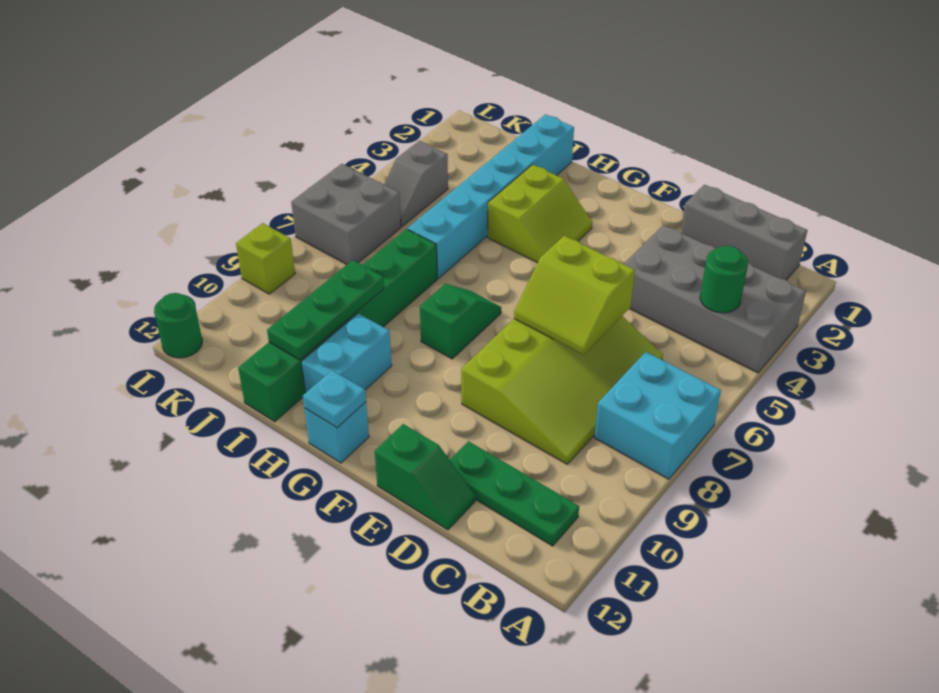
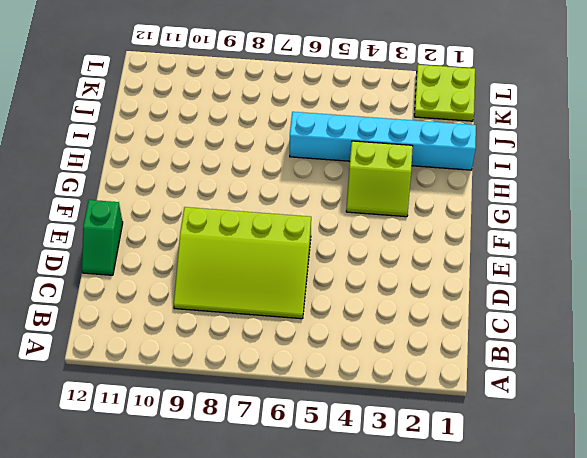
lime 2x2 plate [414,65,475,121] -> none
none -> grey 2x4 brick [624,225,806,373]
none -> cyan 2x2 brick [594,352,721,479]
none -> grey 1x3 brick [681,185,808,280]

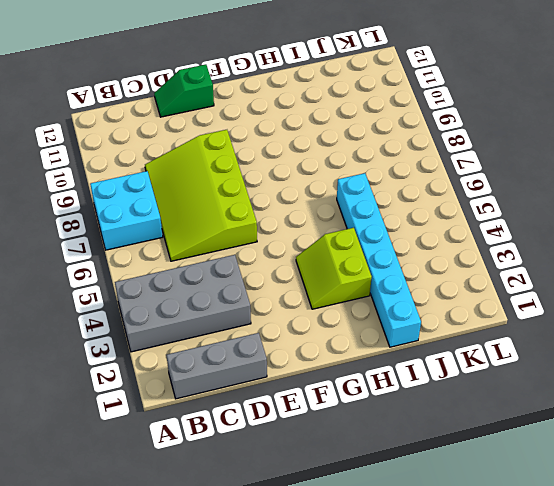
none -> green 1x3 plate [450,441,579,546]
none -> green 1x2 slope [420,284,501,359]
none -> cyan 1x1 brick [304,402,369,463]

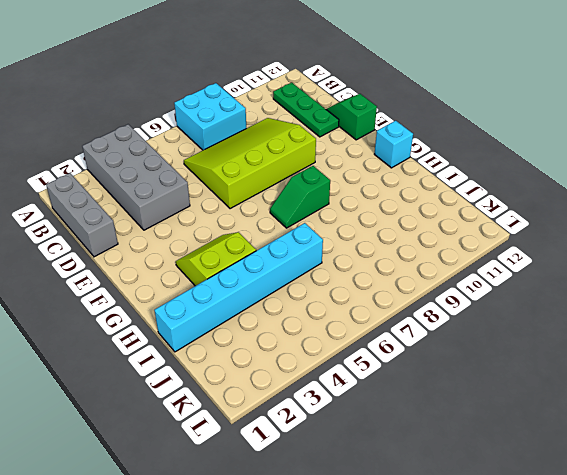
none -> cyan 1x2 brick [301,313,392,393]
none -> green 1x6 brick [238,229,437,421]
none -> grey 1x2 slope [384,141,448,226]

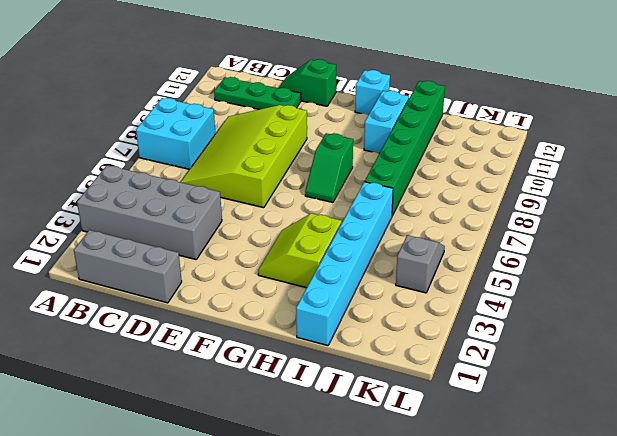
none -> grey 2x2 brick [291,164,401,264]
none -> lime 1x1 brick [236,223,295,294]
none -> green 1x1 round brick [154,293,202,358]

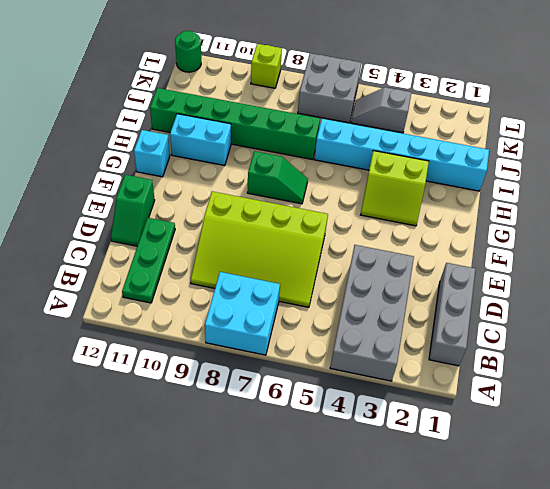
none -> green 1x1 round brick [700,246,748,313]
none -> lime 2x2 slope [514,236,635,355]
none -> cyan 1x1 plate [303,370,366,428]

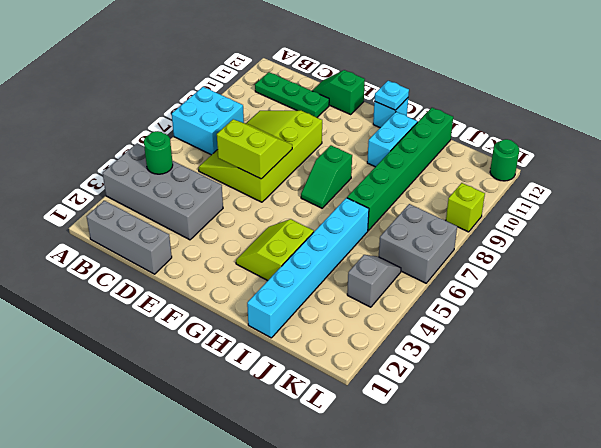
none -> green 1x3 plate [267,260,384,360]

